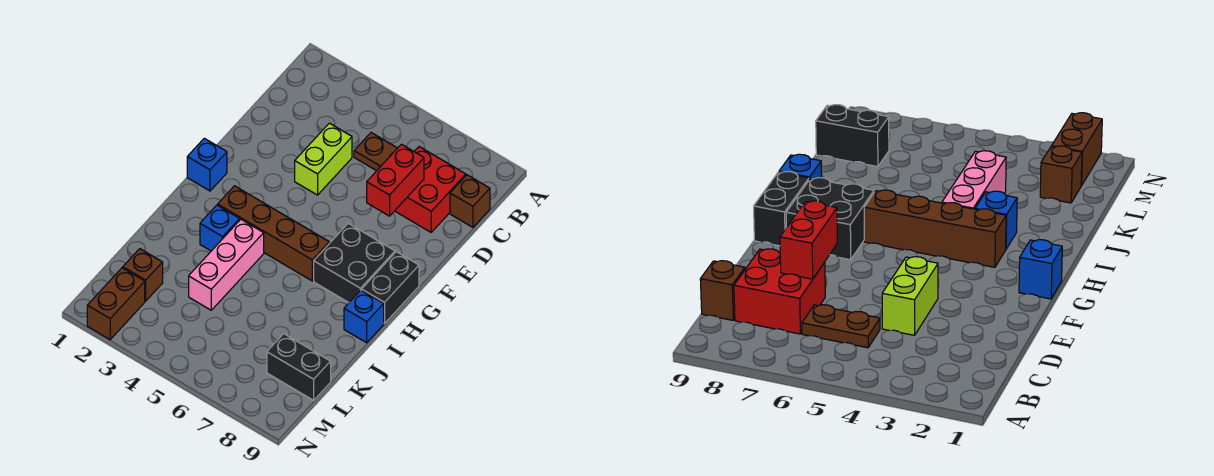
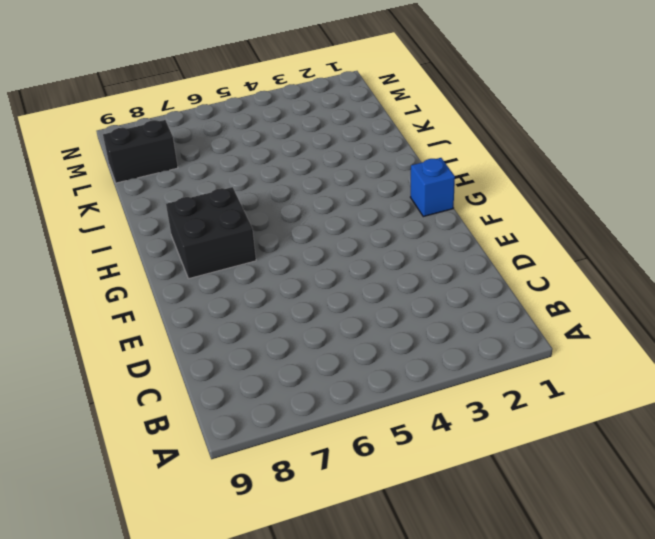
none -> brown 1x2 plate [354,133,397,171]
none -> red 2x2 brick [395,147,466,232]
none -> brown 1x1 brick [450,175,490,227]

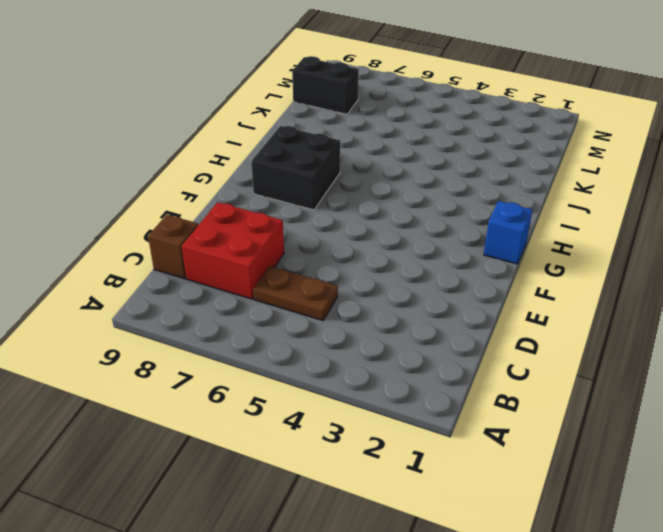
none -> lime 1x2 brick [295,123,352,195]
none -> black 1x2 brick [362,252,419,324]
none -> brown 1x4 brick [218,186,329,281]

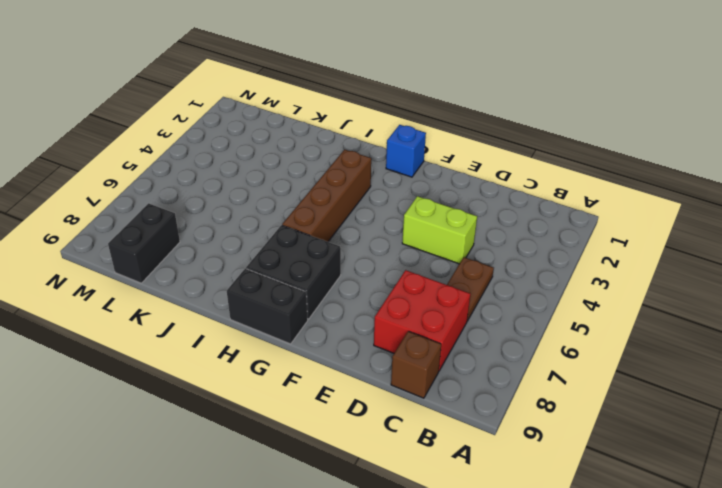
none -> blue 1x1 brick [200,205,240,251]
none -> pink 1x3 brick [189,219,264,310]
none -> blue 1x1 brick [344,290,384,343]

